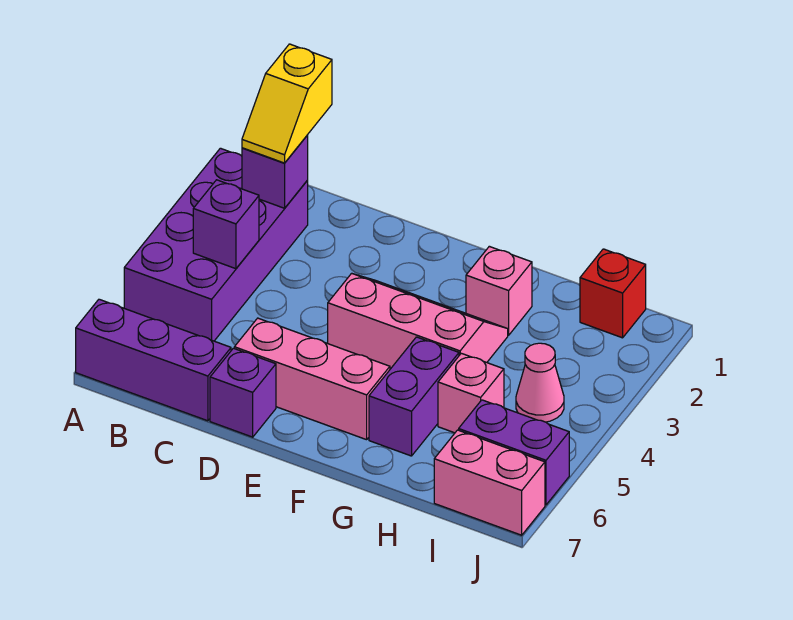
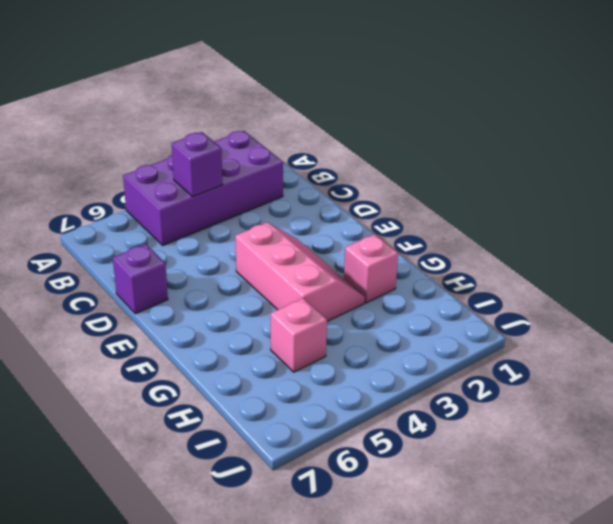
none -> purple 1x3 brick [76,299,231,421]
none -> pink 1x3 brick [234,318,390,440]
none -> purple 1x2 brick [369,337,459,456]

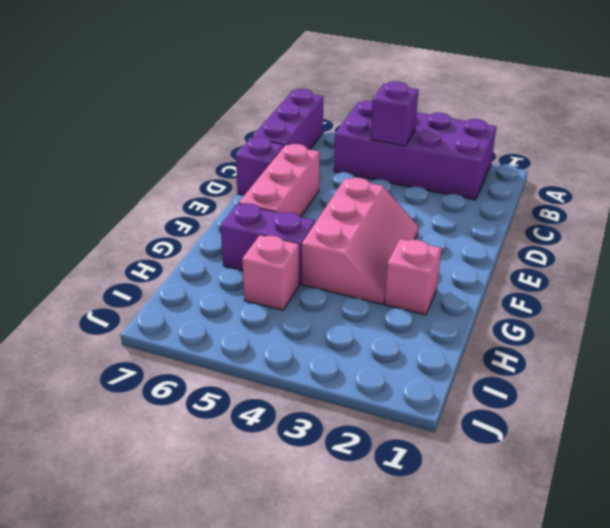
none -> red 1x1 brick [580,249,646,338]
none -> pink 1x1 cone [516,343,564,422]
none -> purple 1x2 brick [459,400,569,505]

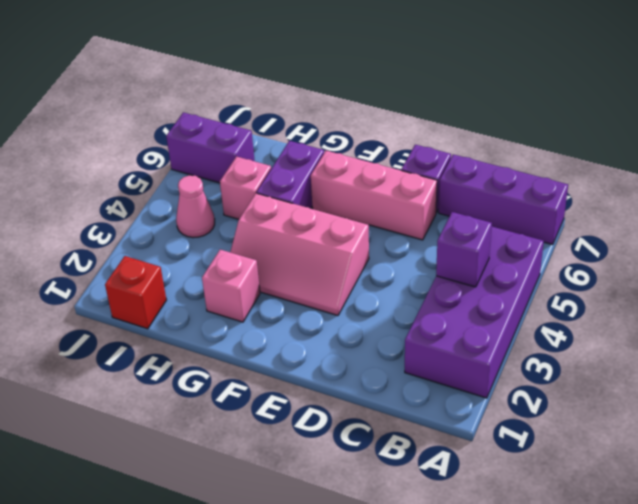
none -> pink 1x2 brick [434,430,545,535]
none -> purple 1x1 brick [242,135,308,208]
none -> yellow 1x2 slope [242,44,332,163]

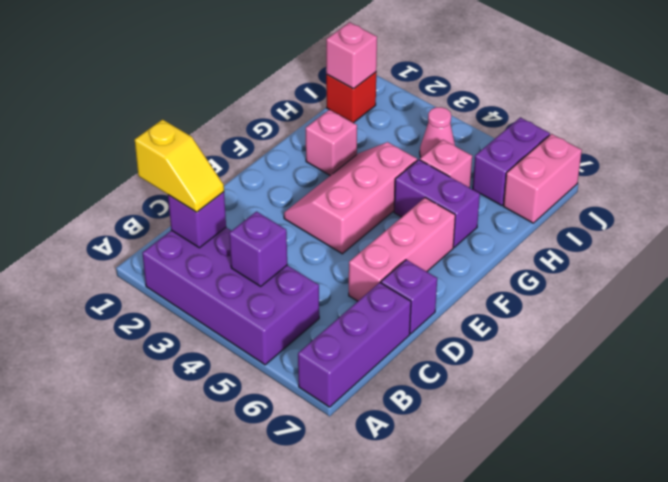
pink 1x1 brick [326,22,377,89] -> none

